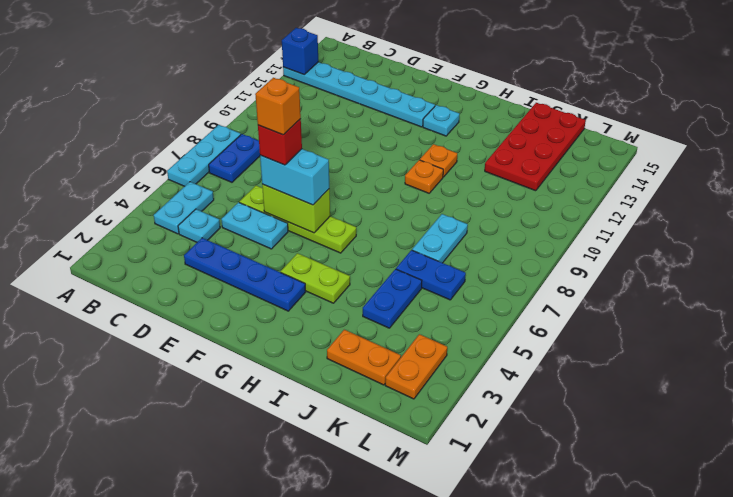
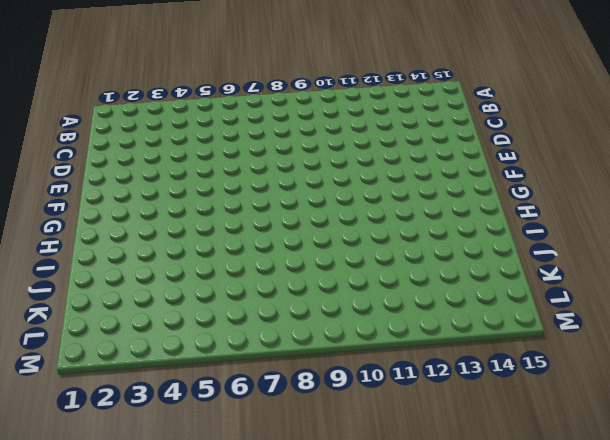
none -> cyan 1x3 plate [167,125,241,186]
none -> cyan 1x6 plate [283,62,435,127]
none -> cyan 1x2 plate [154,182,214,234]

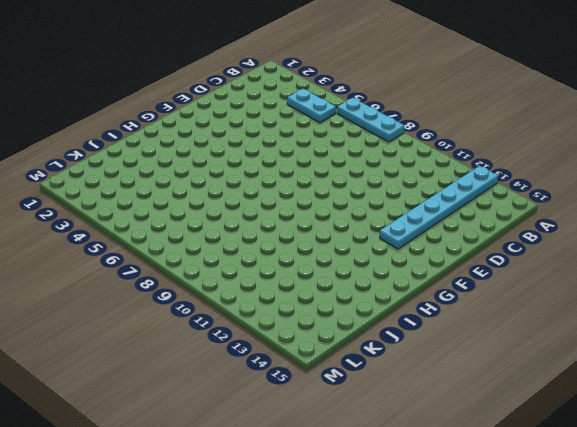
none -> blue 1x2 plate [209,134,260,182]
none -> cyan 1x1 plate [178,209,220,242]
none -> blue 1x4 plate [184,238,306,311]

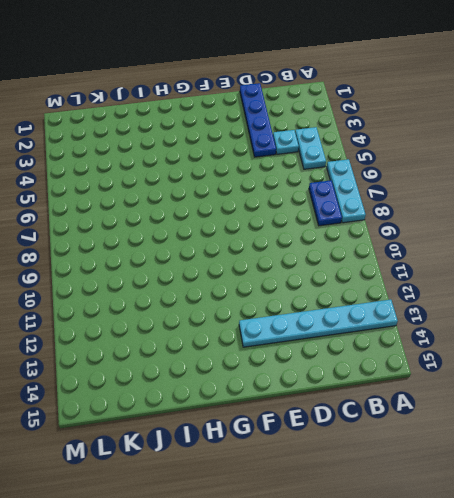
blue 1x4 plate [240,83,276,157] -> blue 1x4 plate turned to [184,238,306,311]
none -> cyan 1x2 plate [221,202,288,249]
none -> lime 1x4 plate [239,186,356,253]
none -> lime 1x2 plate [281,253,350,303]

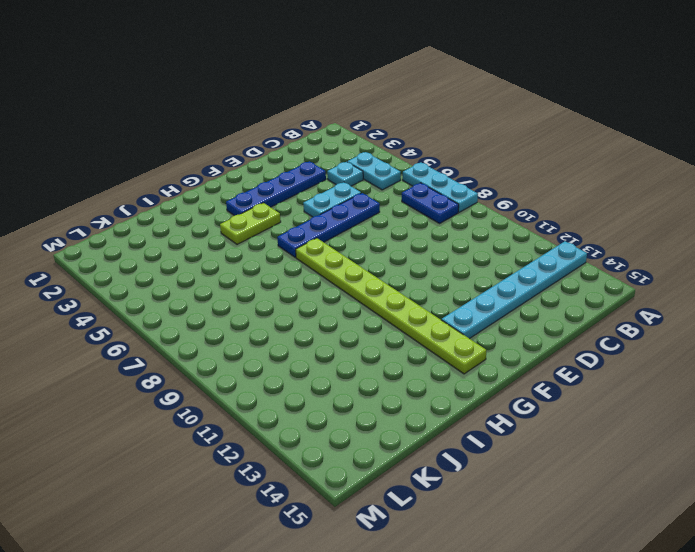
blue 1x4 plate [277,193,380,257] -> lime 1x4 plate [239,186,356,253]
lime 1x8 plate [296,238,486,374] -> cyan 1x1 plate [423,105,460,136]
none -> orange 1x1 plate [405,160,443,193]
none -> orange 1x1 plate [420,144,457,177]
none -> orange 1x2 plate [327,330,401,385]

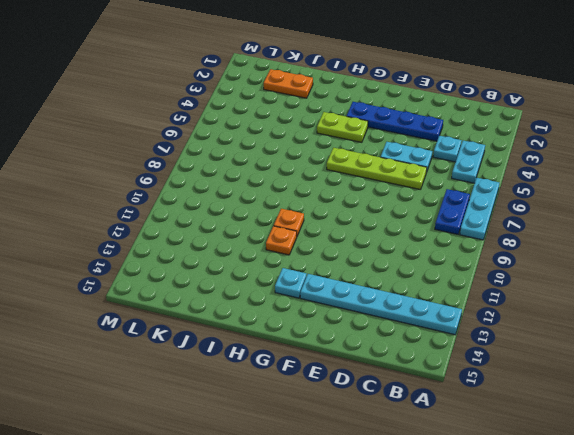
none -> blue 1x2 plate [363,269,422,328]
none -> blue 1x2 plate [396,250,466,300]
none -> cyan 1x2 plate [412,214,468,263]

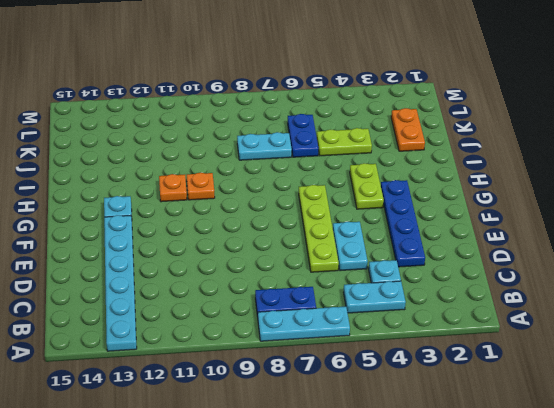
lime 1x2 plate [317,128,372,156] -> blue 1x2 plate [363,269,422,328]
none -> red 2x4 plate [485,103,586,191]
none -> orange 1x2 plate [385,334,447,399]
none -> blue 1x1 brick [282,28,318,74]

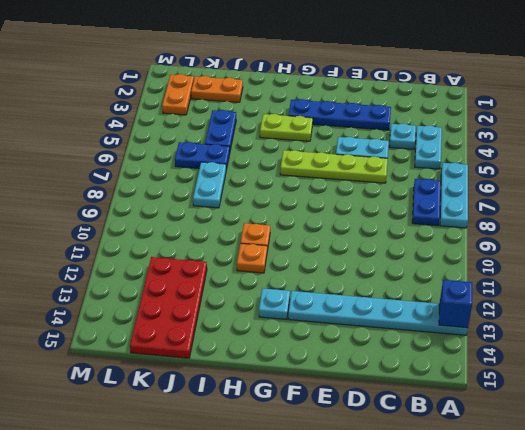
none -> lime 1x2 brick [262,184,330,233]
none -> cyan 1x2 brick [260,149,329,205]
none -> red 1x1 brick [258,119,302,165]

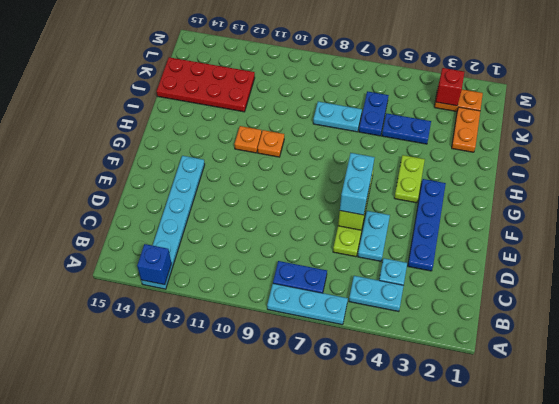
red 1x1 brick [436,68,464,106] -> red 1x1 brick moved to [258,119,302,165]
none -> cyan 1x1 plate [423,105,460,136]
none -> orange 1x1 brick [255,78,301,135]

